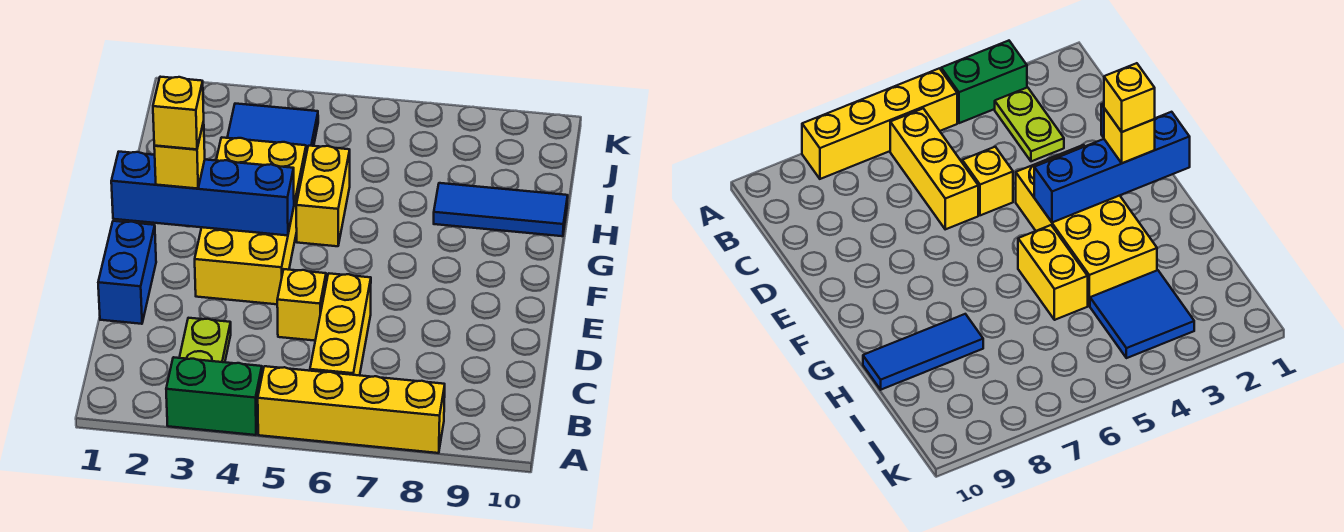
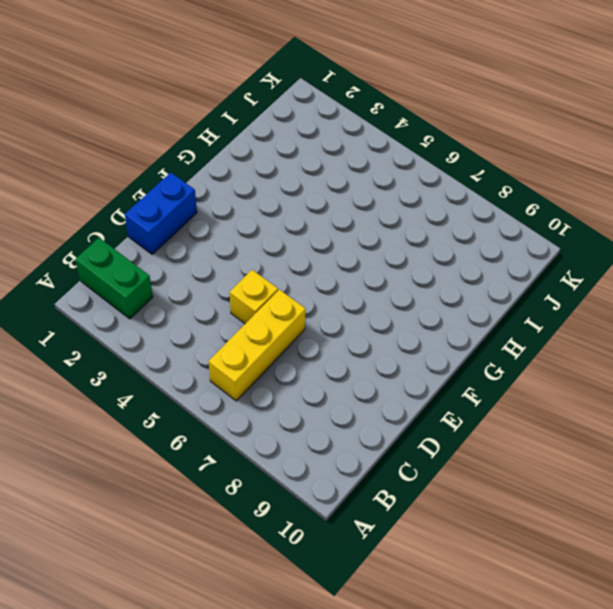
green 1x2 brick [75,238,153,319] -> green 1x2 brick moved to [166,357,262,435]
none -> yellow 1x4 brick [258,366,445,453]
none -> lime 1x2 plate [179,318,231,362]
none -> yellow 2x4 brick [195,137,306,304]

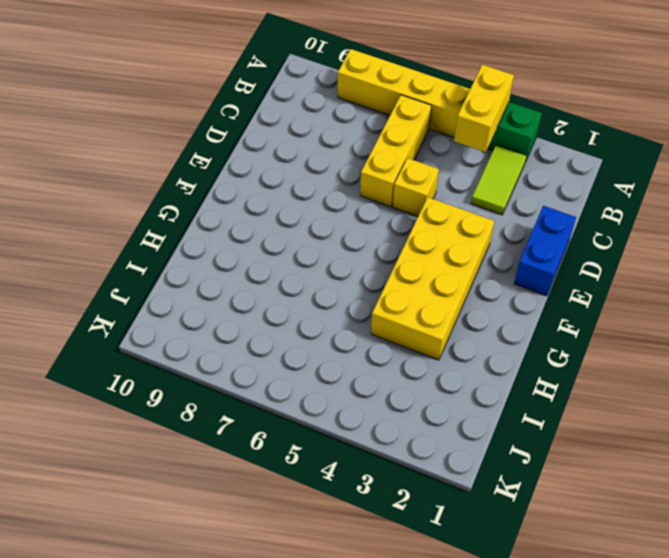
yellow 1x2 brick [454,65,514,152] -> yellow 1x2 brick moved to [296,146,350,246]
lime 1x2 tile [471,145,527,215] -> lime 1x2 plate [179,318,231,362]
none -> blue 1x3 tile [434,183,568,236]
none -> blue 2x2 tile [227,104,318,154]
none -> blue 1x4 brick [111,152,294,235]

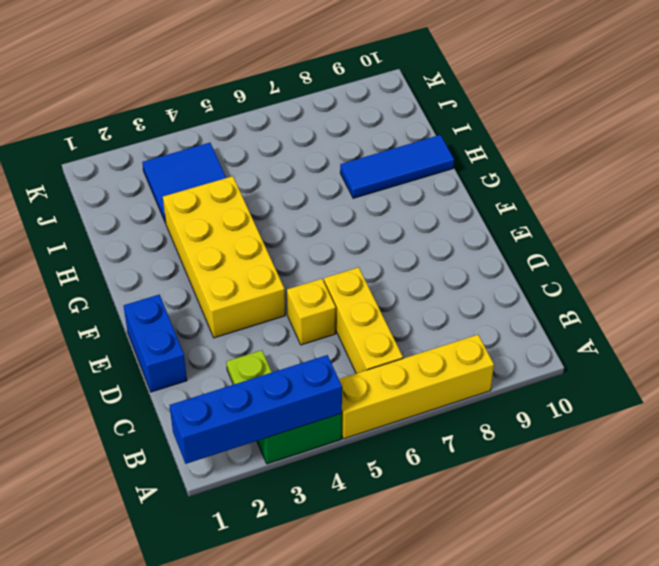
blue 1x4 brick [169,355,342,464] -> blue 1x4 brick moved to [111,152,294,235]
none -> yellow 1x2 brick [296,146,350,246]
none -> yellow 1x1 brick [154,122,205,189]
none -> yellow 1x1 brick [153,77,204,149]

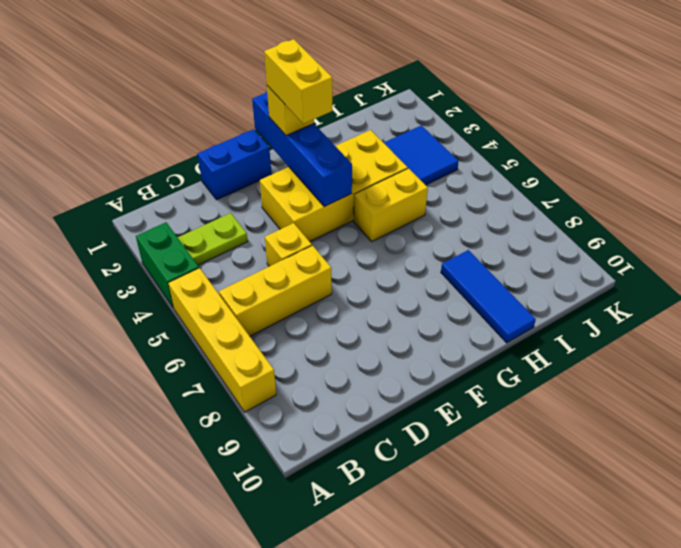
yellow 1x2 brick [264,39,332,124] -> yellow 1x1 brick [153,77,204,149]

